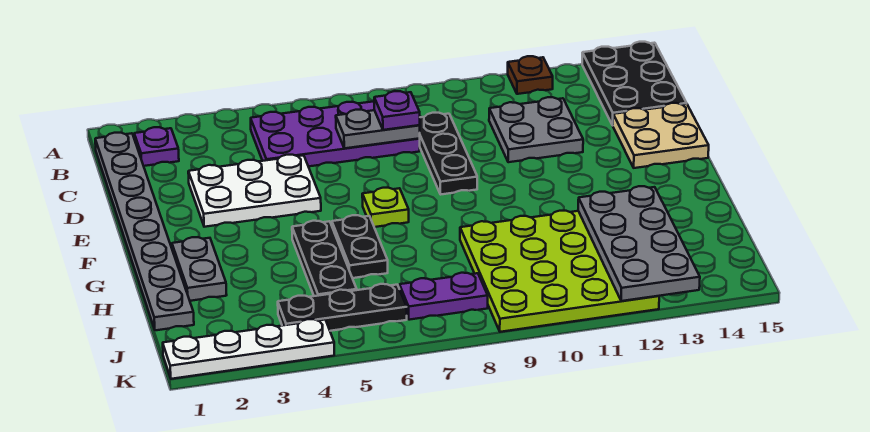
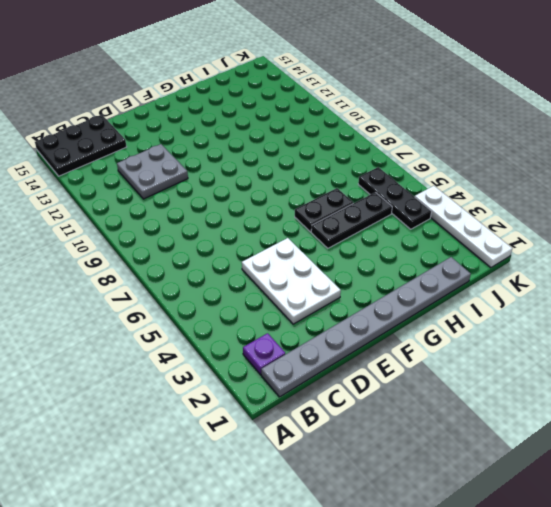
none -> brown 1x1 plate [508,56,553,94]
none -> purple 2x4 plate [251,101,420,167]
none -> black 1x3 plate [419,113,477,194]

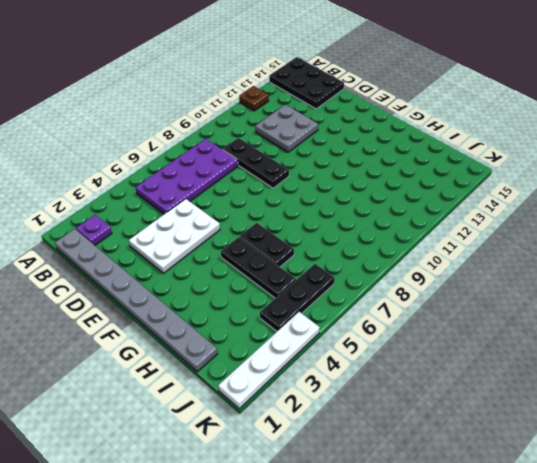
none -> tan 2x2 plate [613,103,709,168]
none -> lime 1x1 plate [362,188,409,227]
none -> grey 1x2 plate [172,237,227,301]

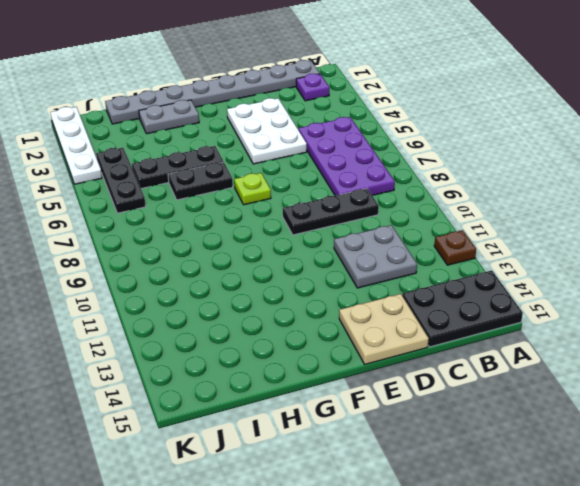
none -> lime 4x4 plate [460,211,659,332]
none -> purple 1x2 plate [399,273,488,320]
none -> grey 1x2 plate [336,110,420,148]

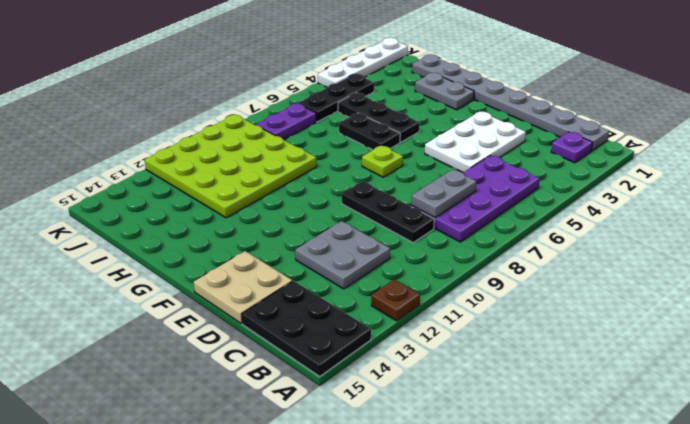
none -> grey 2x4 plate [578,186,700,301]
none -> purple 1x1 plate [374,91,420,130]

